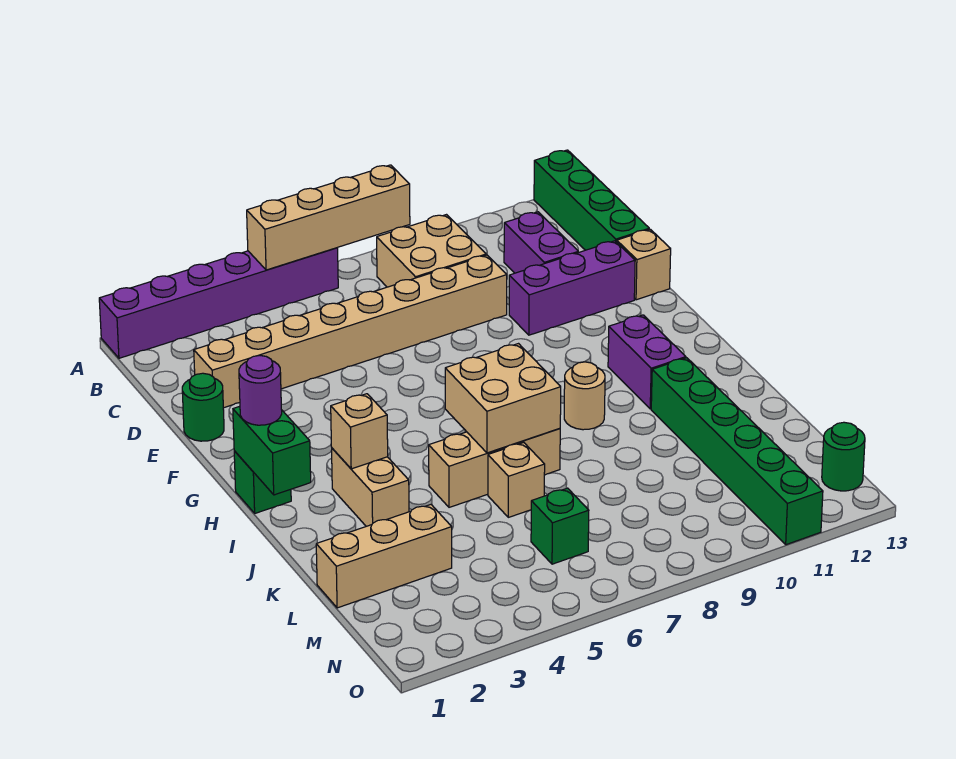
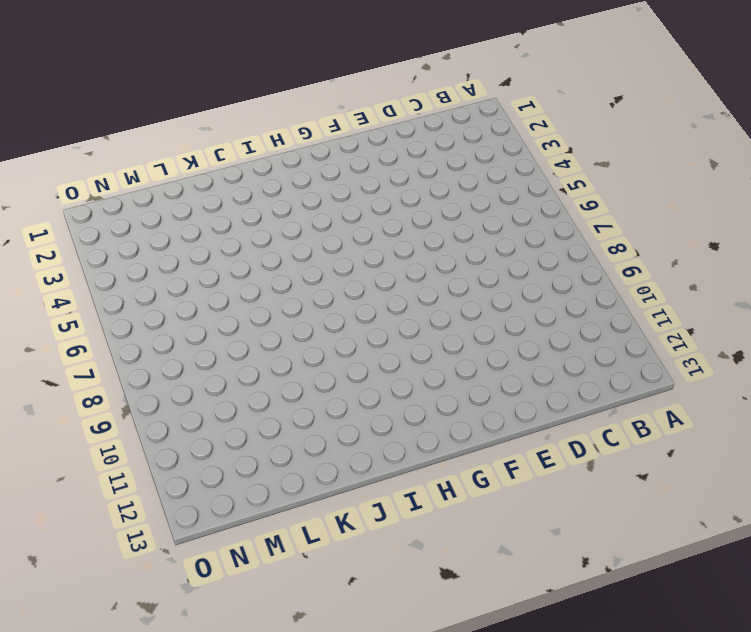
none -> purple 1x6 brick [99,248,338,358]
none -> green 1x4 brick [534,150,649,250]
none -> tan 2x2 brick [377,215,486,287]

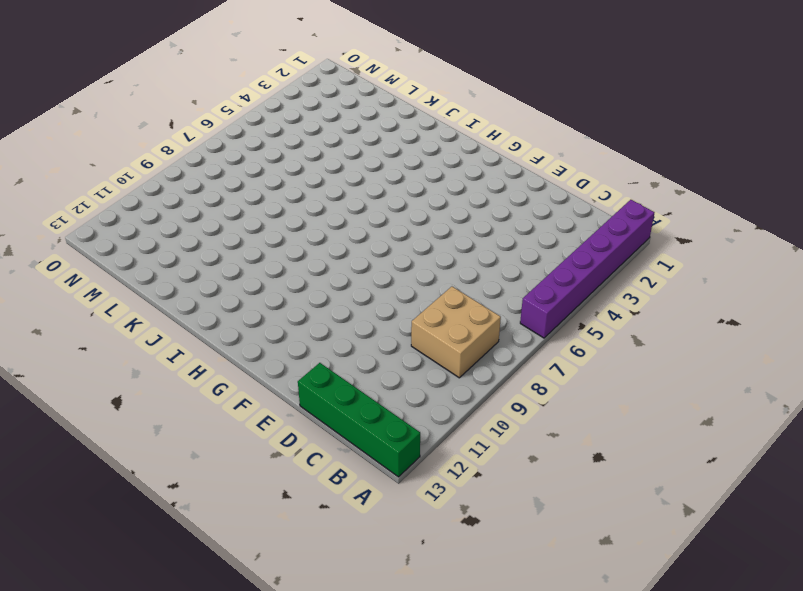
none -> purple 1x2 brick [504,212,578,273]
none -> tan 1x8 brick [194,255,507,408]
none -> green 1x1 round brick [182,373,224,441]

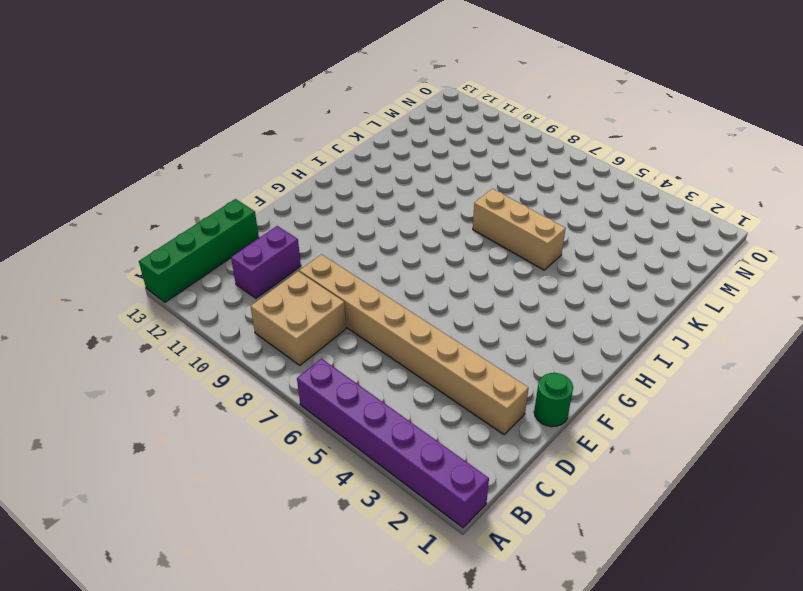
none -> purple 1x3 brick [509,241,635,335]
none -> tan 1x1 brick [617,229,671,300]
none -> green 1x1 brick [234,451,291,513]

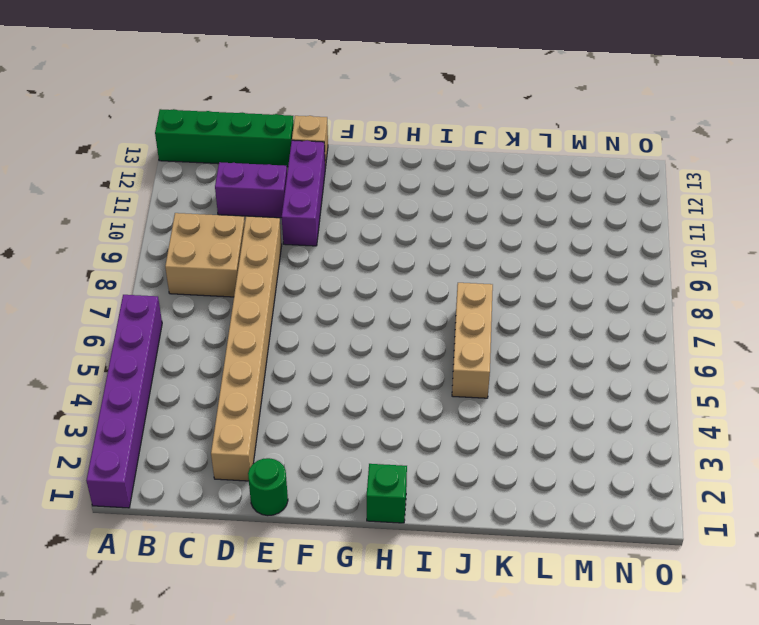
none -> purple 1x2 brick [608,315,686,409]
none -> tan 1x2 brick [332,448,409,526]
none -> tan 1x1 round brick [564,362,605,430]

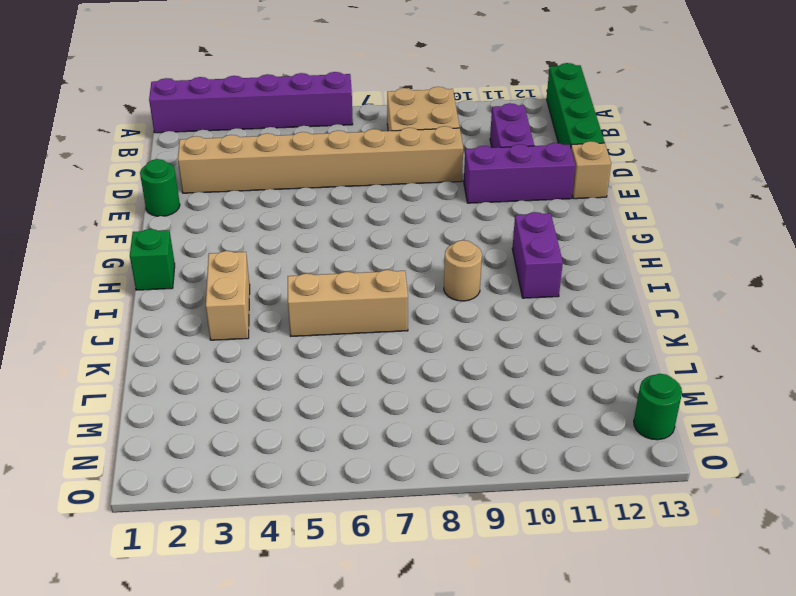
none -> green 1x6 brick [651,358,823,545]
none -> tan 1x1 brick [488,443,545,517]
none -> tan 1x3 brick [316,505,452,608]

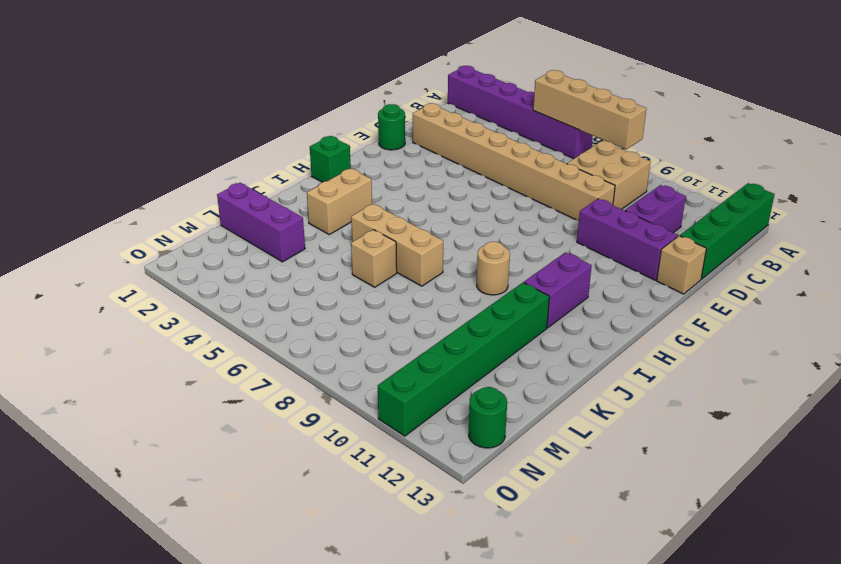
purple 1x3 brick [217,183,305,262] -> tan 1x3 brick [316,505,452,608]
none -> green 1x1 brick [531,488,589,564]
none -> green 1x2 brick [233,406,311,495]
none -> tan 1x1 brick [331,394,388,469]

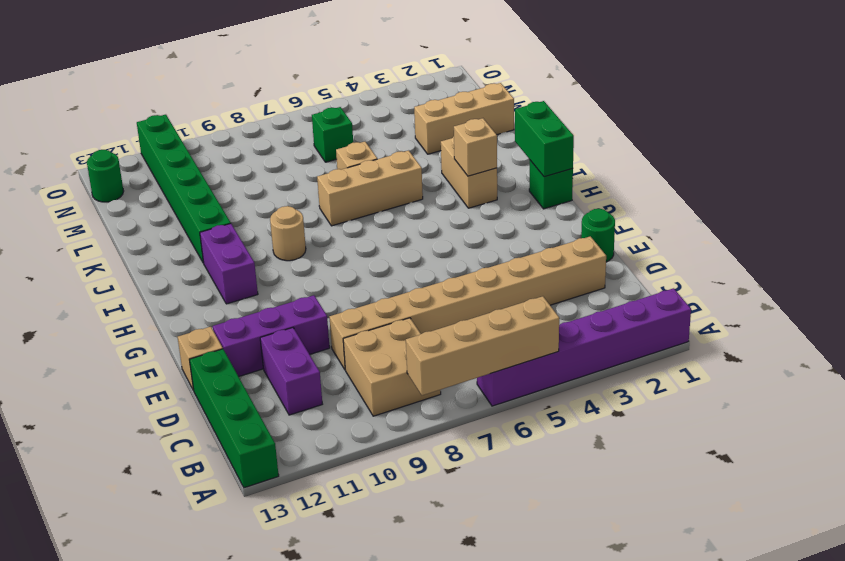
none -> tan 2x2 brick [445,344,561,453]
none -> purple 1x1 round brick [239,356,282,425]

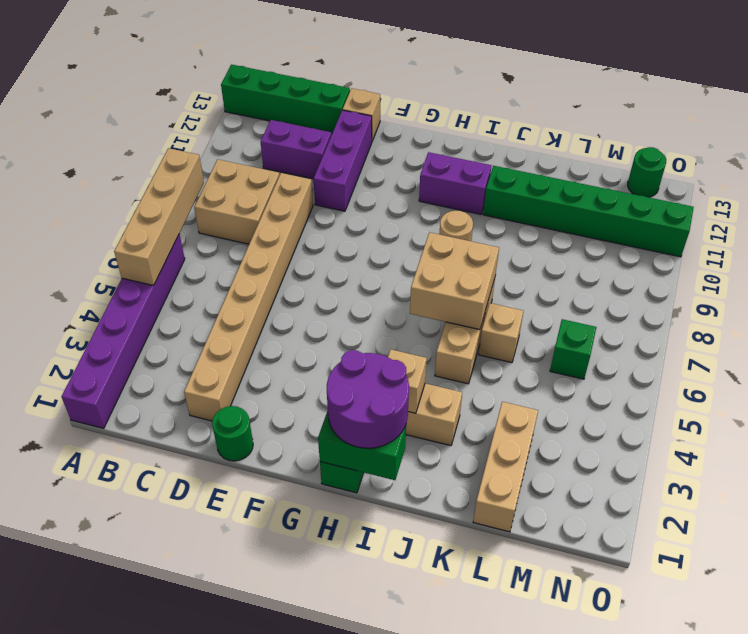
purple 2x2 round brick [327,350,409,448] -> purple 1x1 round brick [239,356,282,425]

